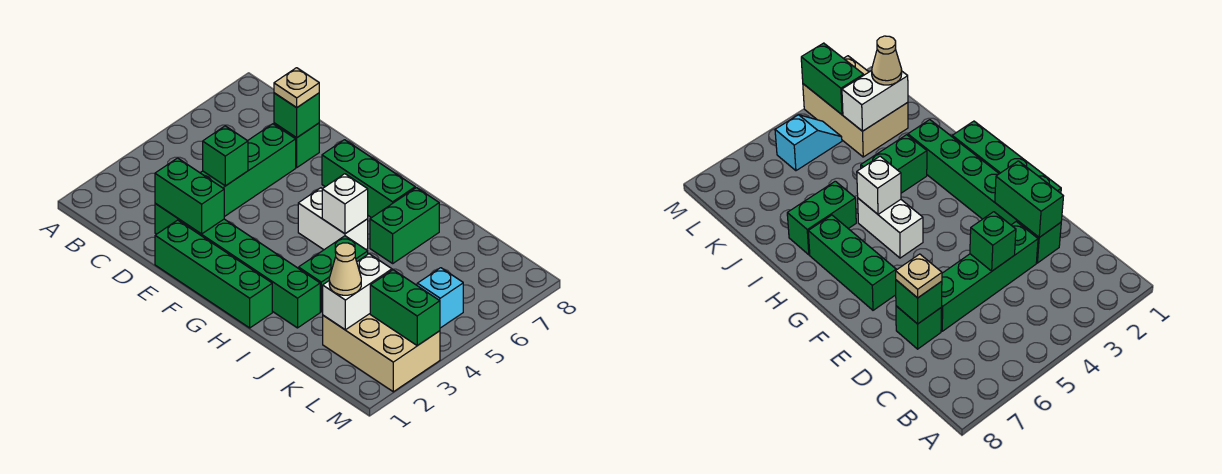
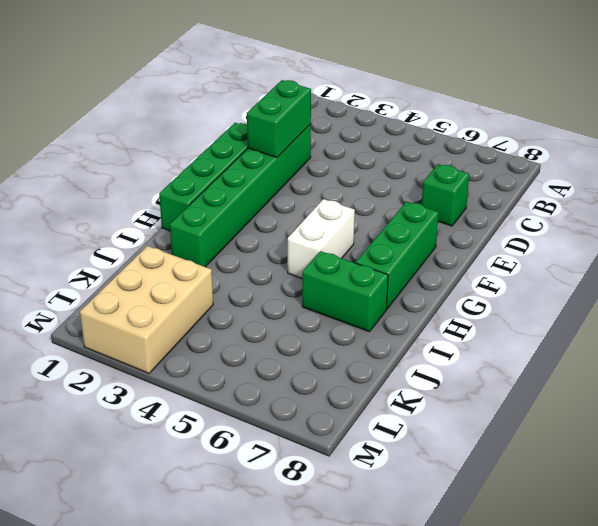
none -> green 1x4 brick [200,124,296,217]
none -> green 1x2 brick [299,236,368,312]
none -> cyan 1x2 slope [417,268,463,328]

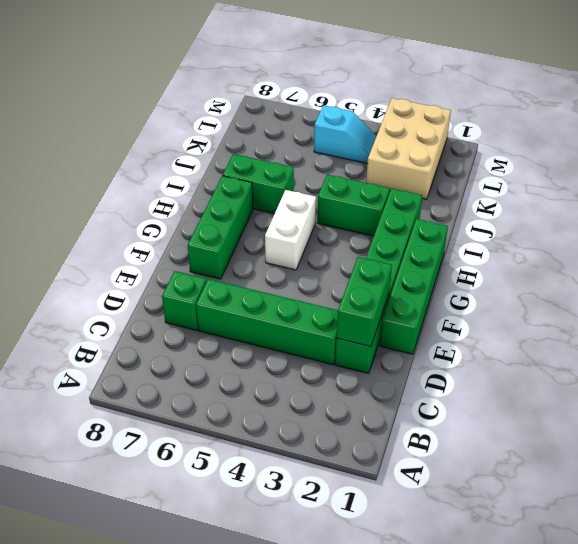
none -> green 1x1 brick [203,126,248,186]
none -> green 1x1 brick [274,93,319,138]
none -> white 1x1 brick [322,174,368,234]

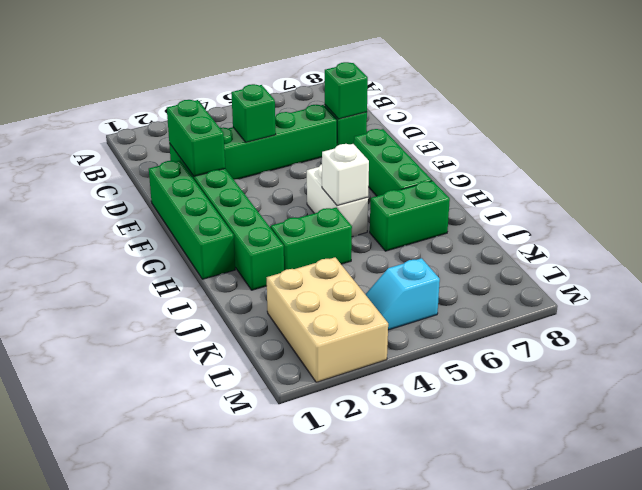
none -> white 1x2 brick [323,254,392,330]
none -> green 1x2 brick [370,270,440,346]
none -> tan 1x1 plate [274,68,319,108]

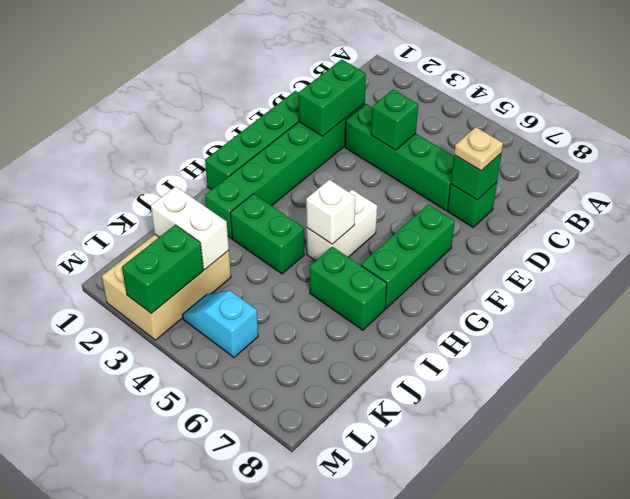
none -> tan 1x1 cone [329,243,361,295]

